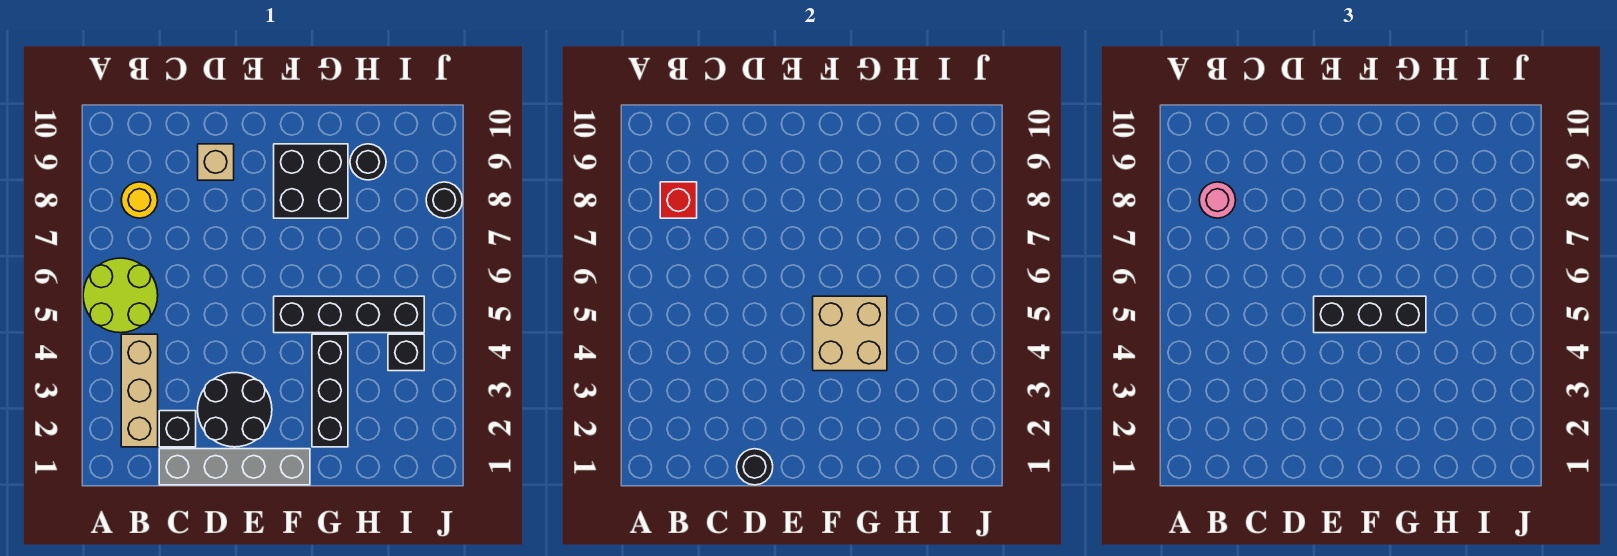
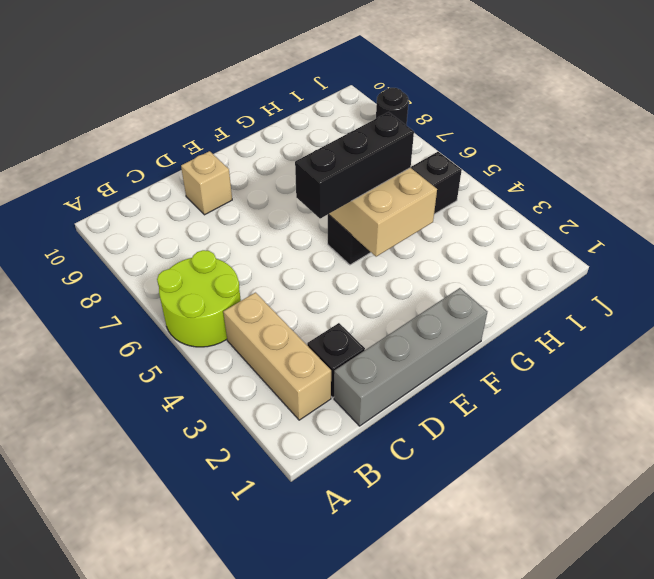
none -> yellow 1x1 round brick [121,182,158,218]
none -> black 2x2 round brick [198,373,272,447]
none -> black 2x2 brick [274,144,348,218]

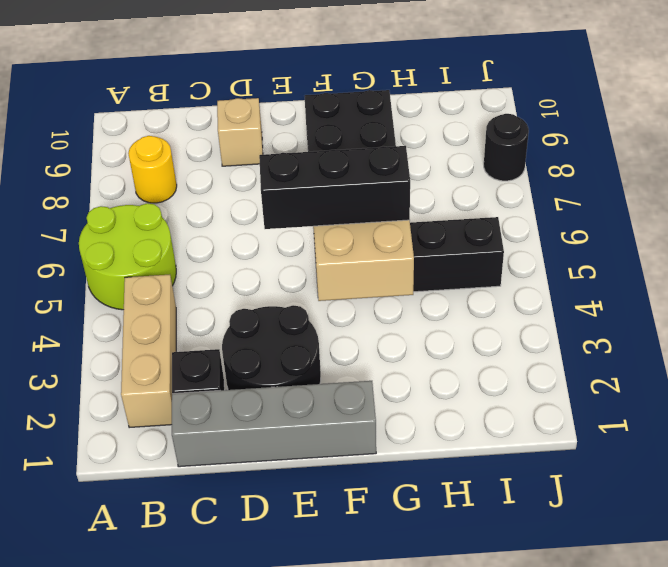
none -> black 1x3 brick [312,334,348,447]
none -> black 1x1 round brick [350,144,386,180]
none -> black 1x1 brick [388,334,424,371]

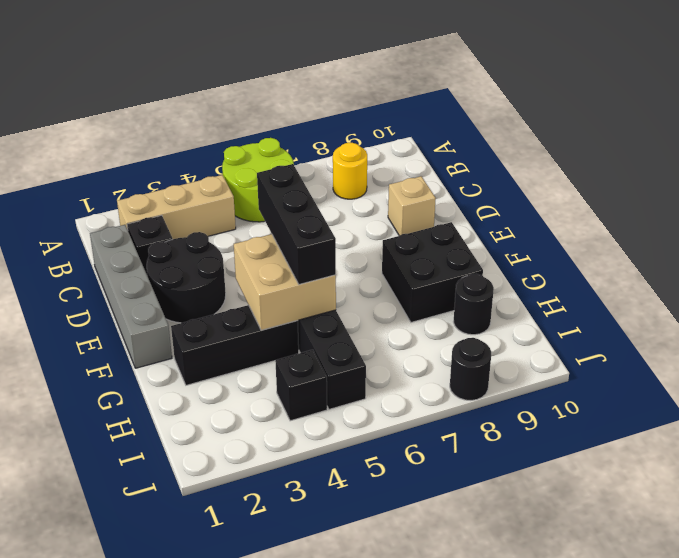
none -> red 1x1 brick [660,182,697,218]
none -> black 1x1 round brick [737,449,773,485]
none -> pink 1x1 round brick [1199,182,1236,218]

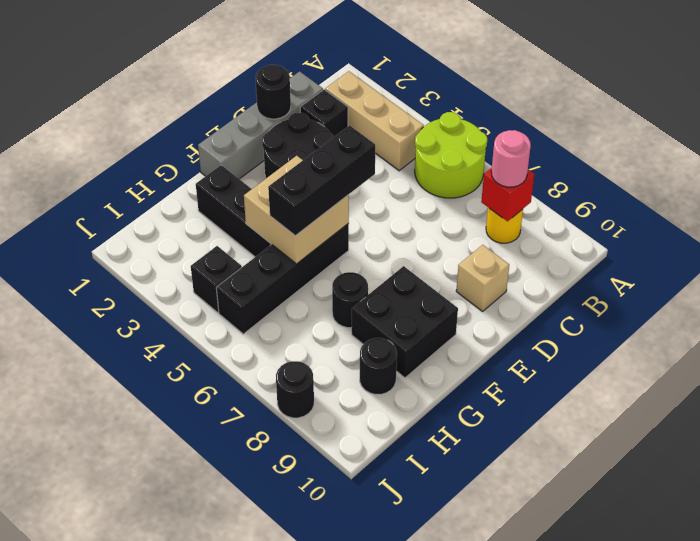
black 1x1 round brick [332,272,368,328] -> none

